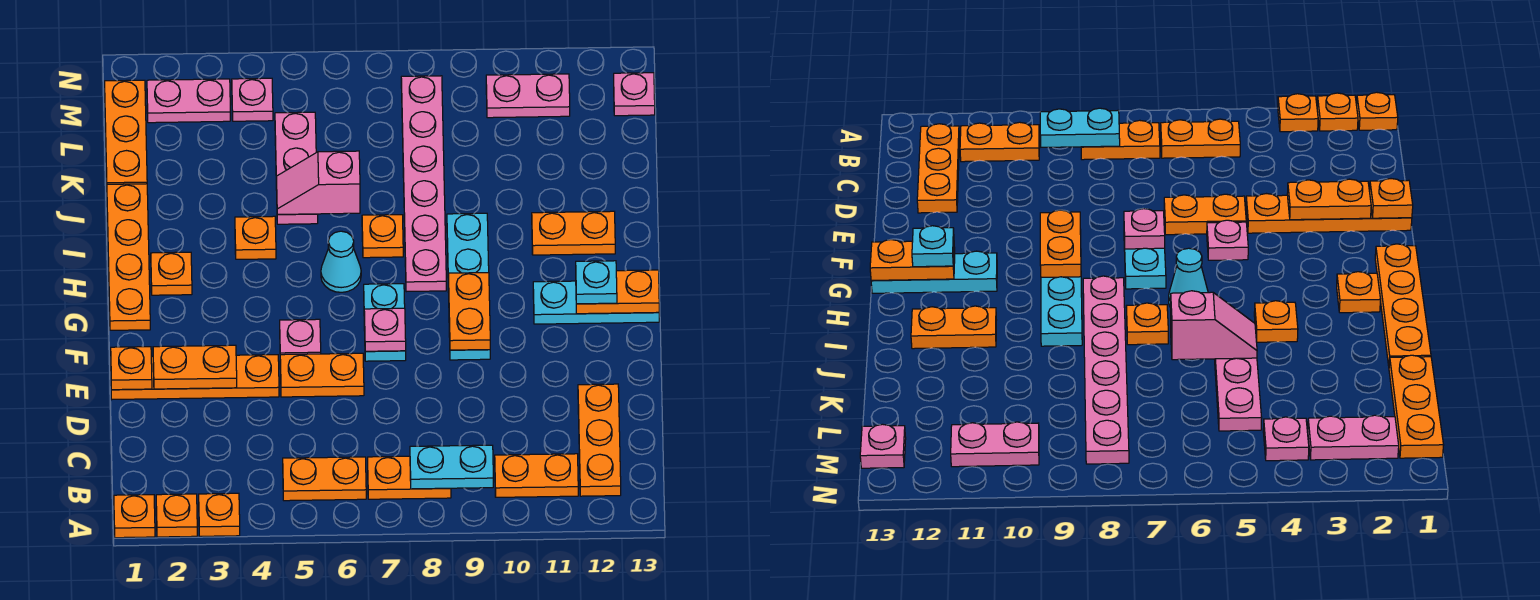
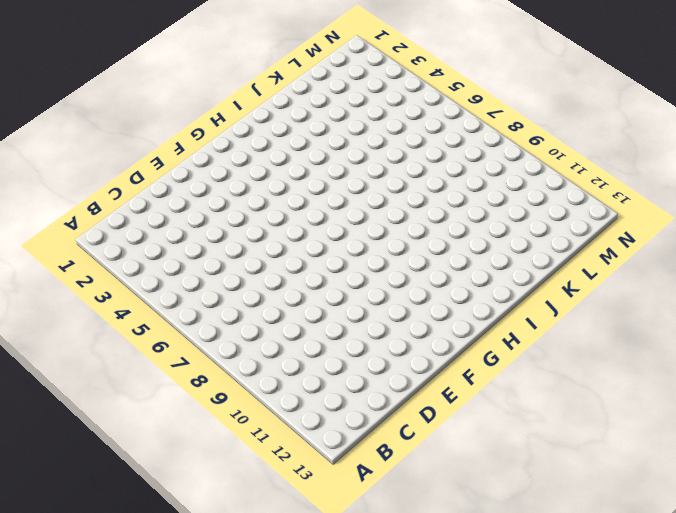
none -> orange 1x1 plate [114,495,155,538]
none -> orange 1x1 plate [156,494,197,537]
none -> orange 1x1 plate [199,493,240,536]
none -> orange 1x2 plate [283,457,366,501]

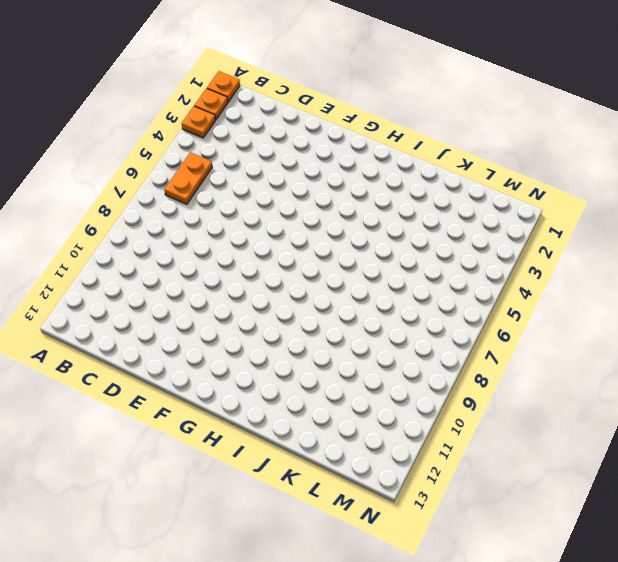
none -> orange 1x2 plate [368,456,451,499]
none -> orange 1x2 plate [495,454,578,497]
none -> orange 1x3 plate [578,384,621,496]
none -> orange 1x4 plate [111,355,279,399]

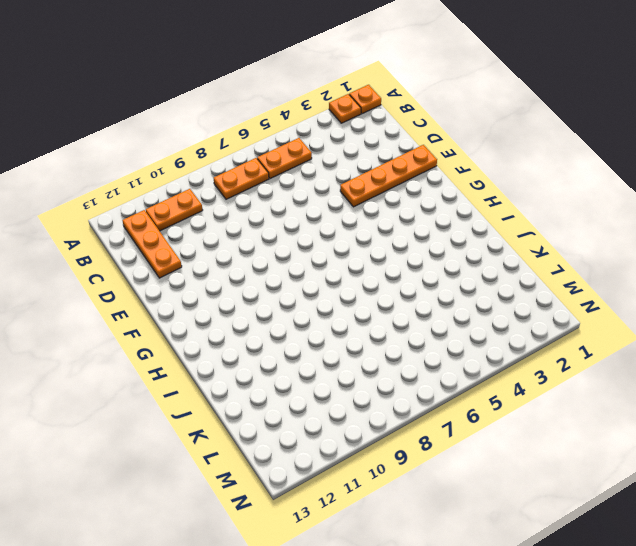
none -> orange 1x1 plate [199,493,240,536]
none -> orange 1x2 plate [280,353,364,397]
none -> pink 1x1 plate [280,319,321,355]
none -> cyan 1x2 plate [364,284,406,361]

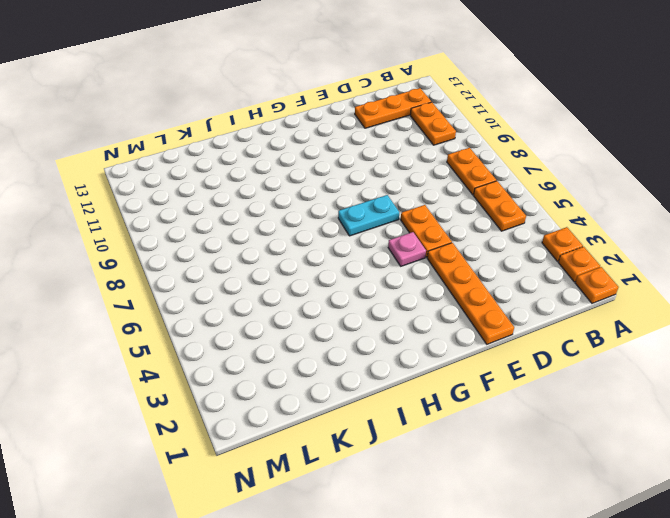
none -> cyan 1x4 plate [447,213,490,360]
none -> orange 1x4 plate [107,184,150,330]
none -> cyan 1x3 plate [533,281,659,324]
none -> orange 1x1 plate [151,252,192,295]

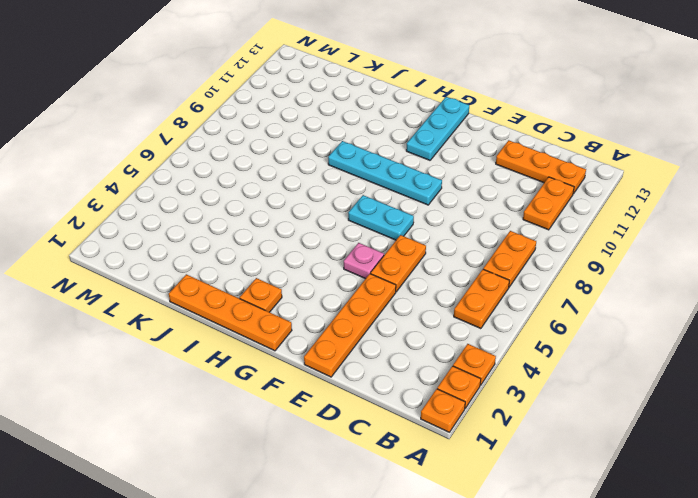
none -> cyan 1x1 cone [321,231,361,292]
none -> pink 1x6 plate [401,76,446,292]
none -> orange 1x1 plate [235,216,276,259]
none -> orange 1x1 plate [362,215,403,258]

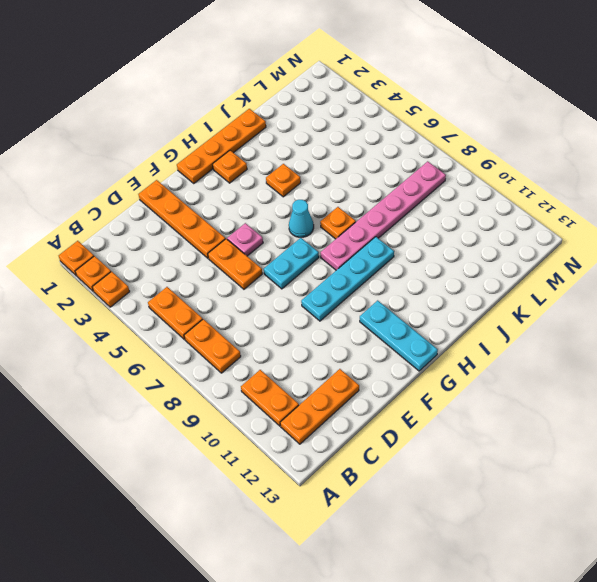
none -> orange 1x2 plate [532,211,615,255]
none -> pink 1x3 plate [275,112,318,224]
none -> orange 1x3 plate [105,80,147,184]
none -> pink 1x2 plate [147,79,230,123]

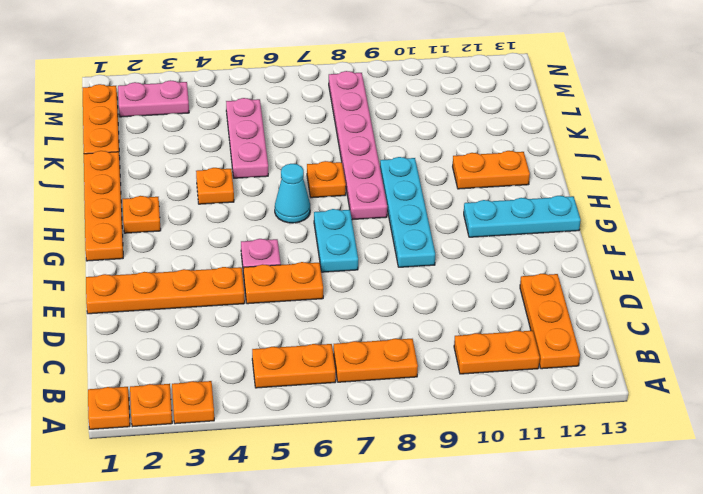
none -> pink 1x1 plate [232,78,273,121]
none -> pink 1x2 plate [486,74,570,118]
none -> pink 1x1 plate [614,73,655,116]
none -> cyan 1x2 plate [410,445,493,489]

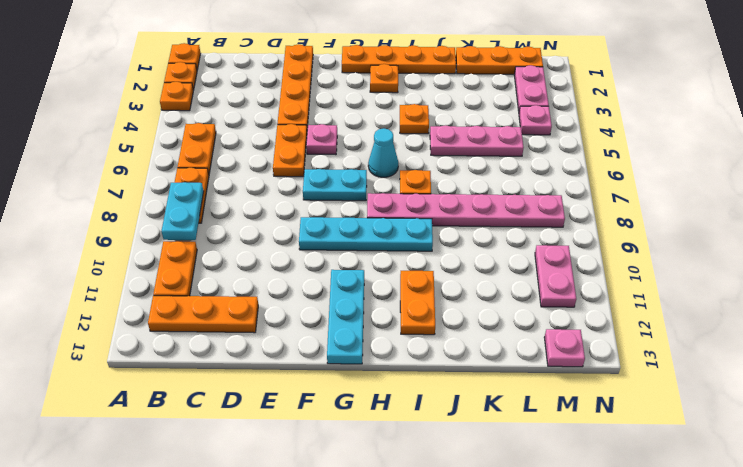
none -> orange 1x1 plate [111,347,152,390]
none -> orange 1x2 plate [153,345,237,389]
none -> pink 1x1 plate [364,308,406,351]
none -> orange 1x2 plate [448,273,490,350]

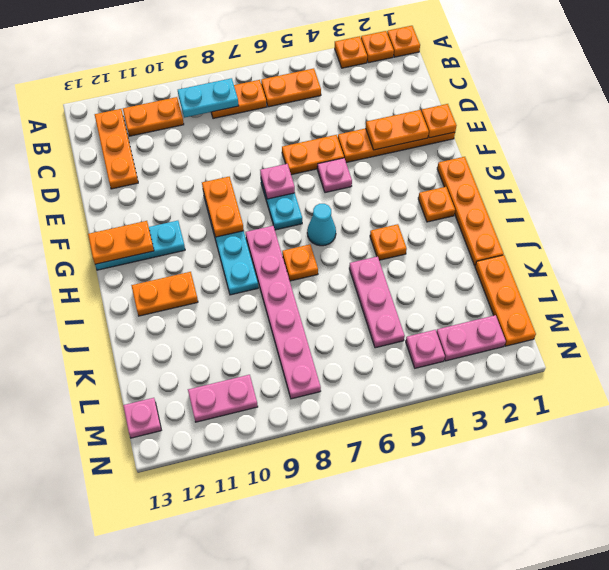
none -> pink 1x2 slope [276,151,360,214]
none -> cyan 1x1 plate [576,261,617,304]

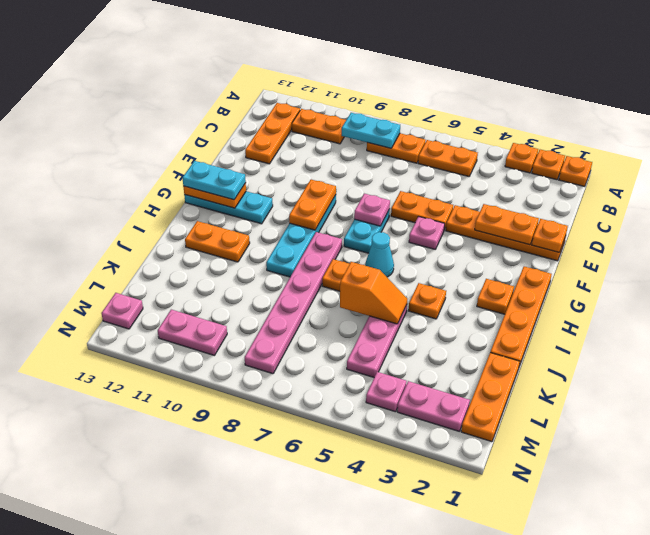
cyan 1x2 plate [183,161,246,200] -> cyan 1x1 plate [576,261,617,304]
orange 1x2 slope [340,262,407,324] -> pink 1x2 slope [276,151,360,214]

